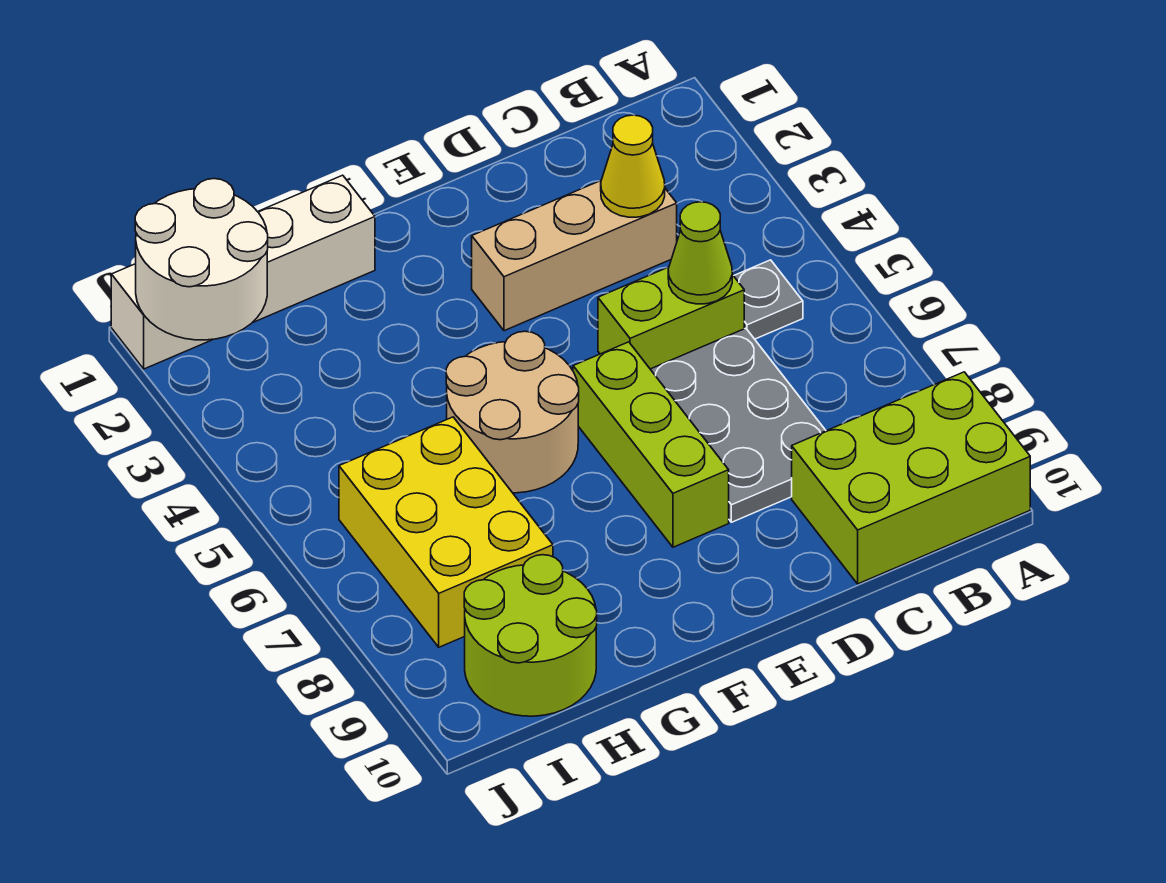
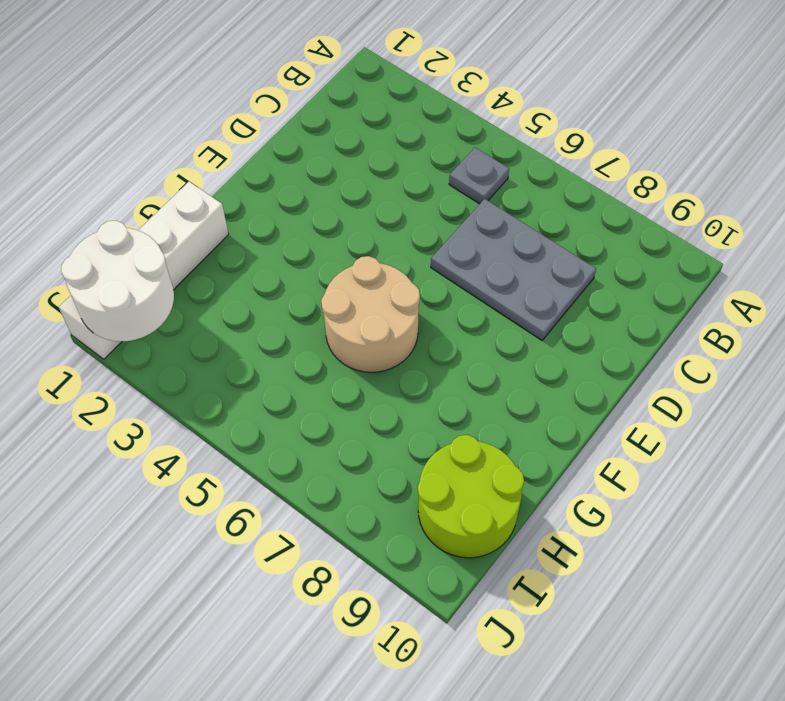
none -> lime 2x3 brick [792,372,1030,584]
none -> tan 1x3 brick [472,181,677,331]
none -> lime 1x2 brick [598,267,744,369]

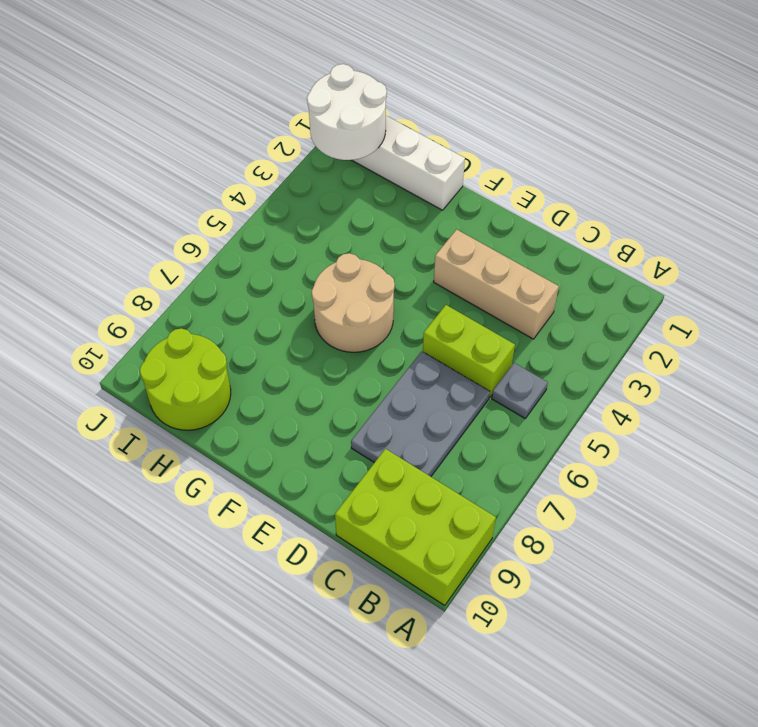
none -> lime 1x3 brick [573,342,729,547]
none -> yellow 2x3 brick [339,417,553,647]
none -> yellow 1x1 cone [601,115,665,217]

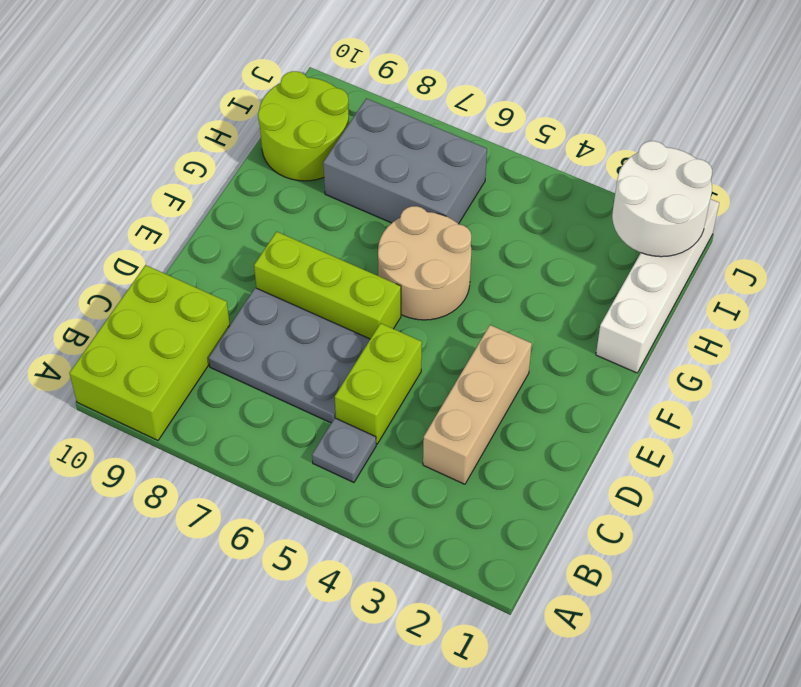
grey 2x3 brick [323,98,487,224] -> yellow 2x3 brick [339,417,553,647]
none -> yellow 1x1 cone [601,115,665,217]
none -> lime 1x1 cone [668,202,732,304]

